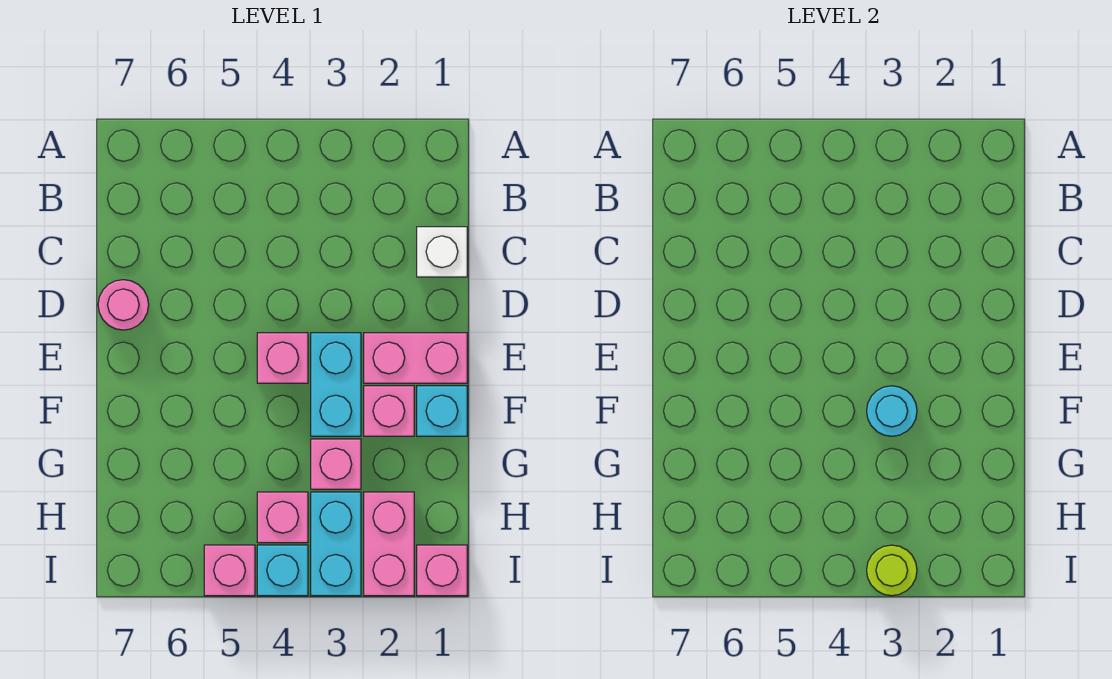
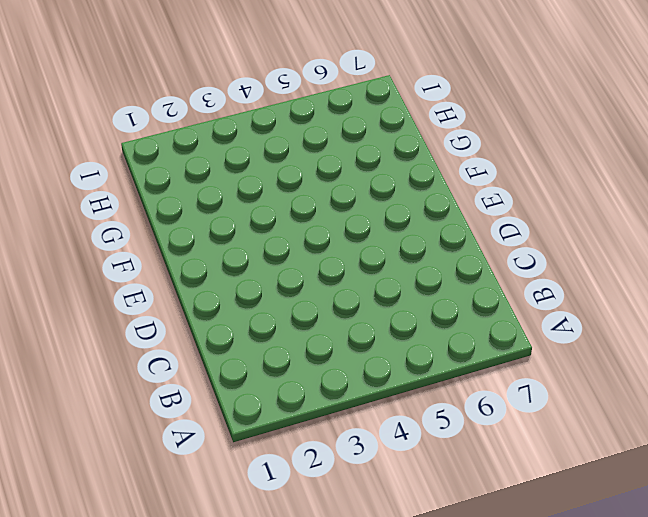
none -> white 1x1 brick [417,227,467,277]
none -> pink 1x1 round brick [98,280,149,330]
none -> pink 1x2 brick [364,333,467,383]

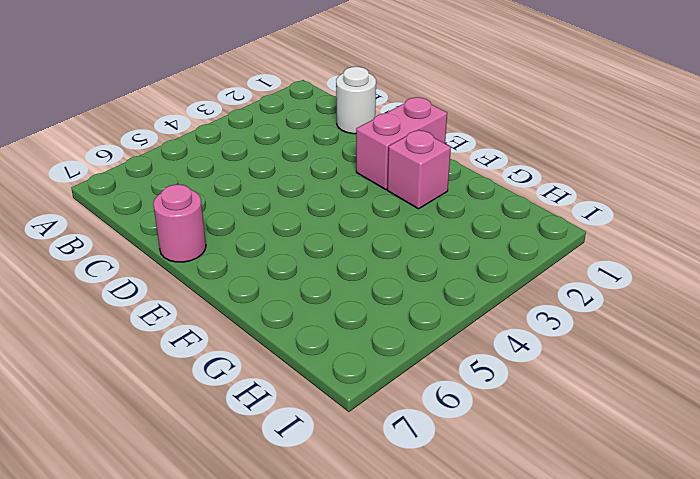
white 1x1 round brick [336,67,376,134] -> white 1x1 brick [417,227,467,277]
none -> cyan 1x2 brick [311,333,361,436]
none -> pink 1x1 brick [257,333,308,383]
none -> cyan 1x1 brick [417,386,467,436]

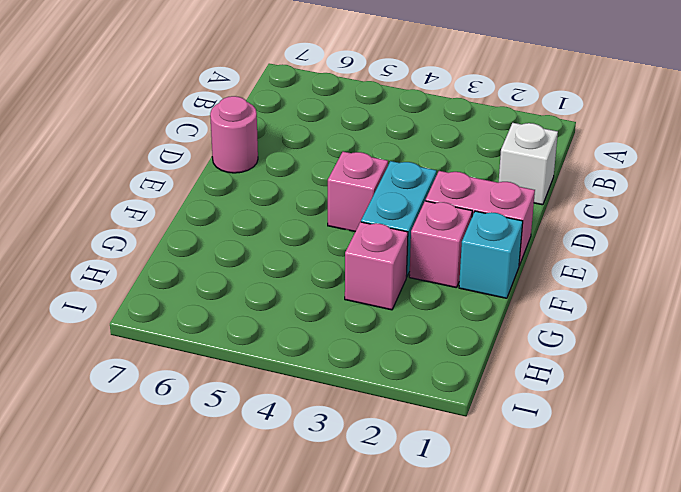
none -> pink 1x2 brick [364,492,414,596]
none -> cyan 1x2 brick [311,492,361,596]
none -> pink 1x1 brick [257,492,308,543]

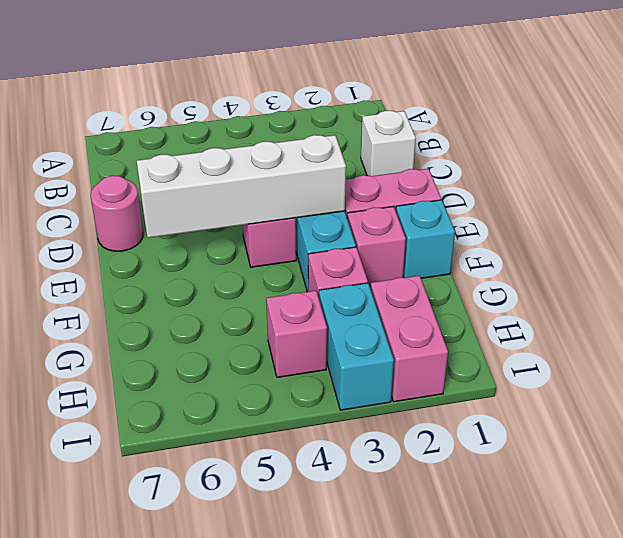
white 1x4 brick [137,135,346,238] -> none
none -> pink 1x1 brick [417,545,467,596]
none -> cyan 1x1 brick [257,545,308,596]
none -> pink 1x1 brick [204,545,255,596]

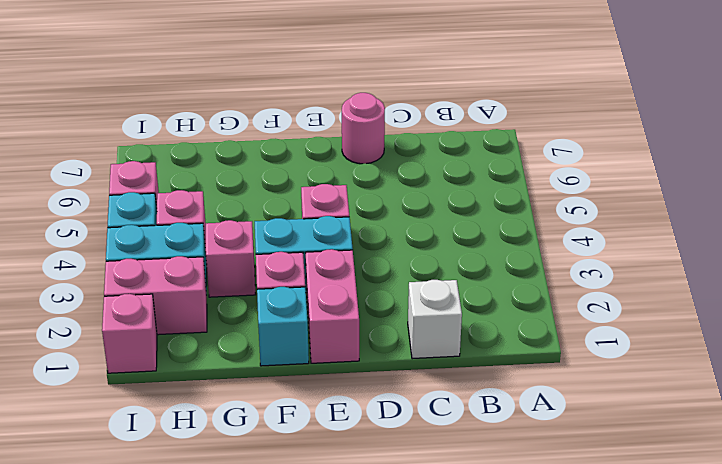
none -> cyan 1x1 round brick [867,386,917,436]
none -> lime 1x1 round brick [867,545,917,596]

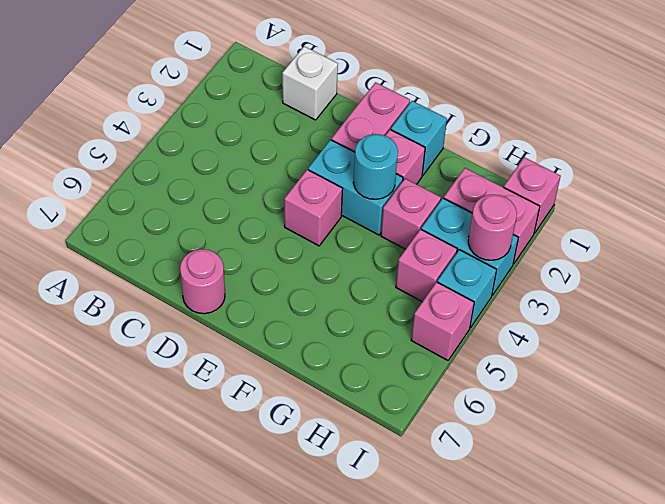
pink 1x1 round brick [468,195,517,260] -> lime 1x1 round brick [867,545,917,596]

